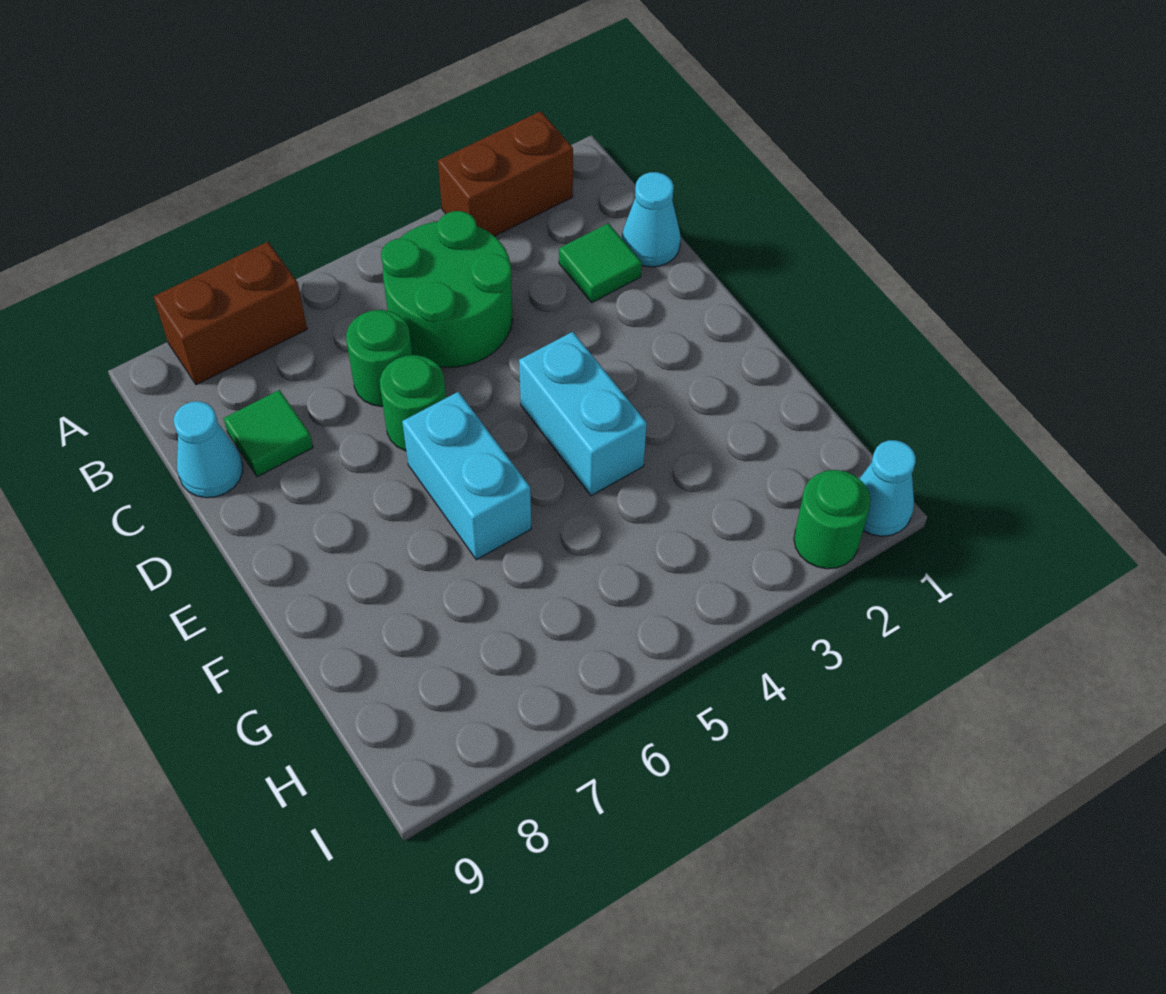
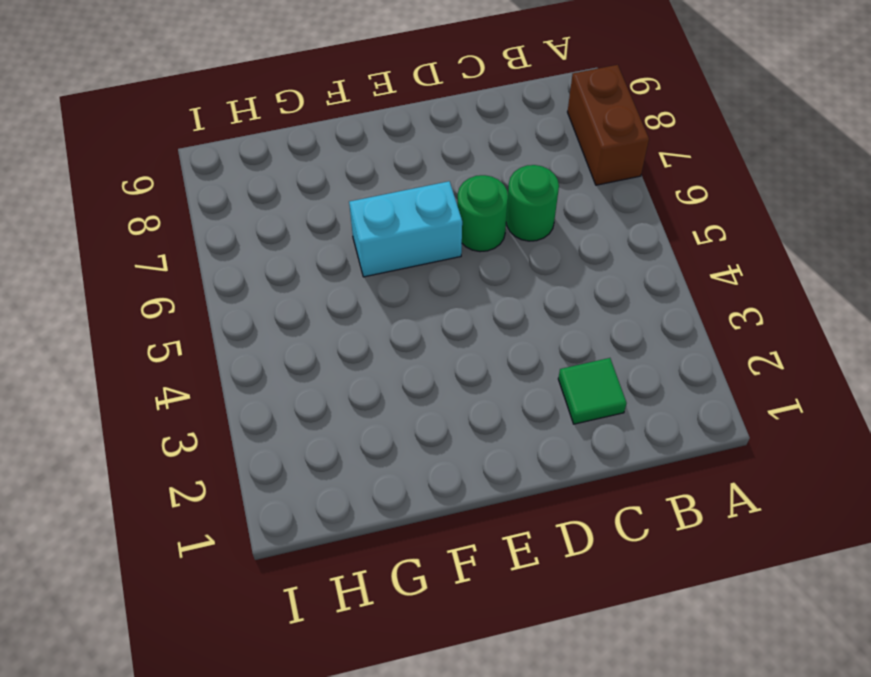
none -> brown 1x2 brick [438,111,573,236]
none -> green 2x2 round brick [381,211,513,367]
none -> cyan 1x1 cone [622,172,681,267]

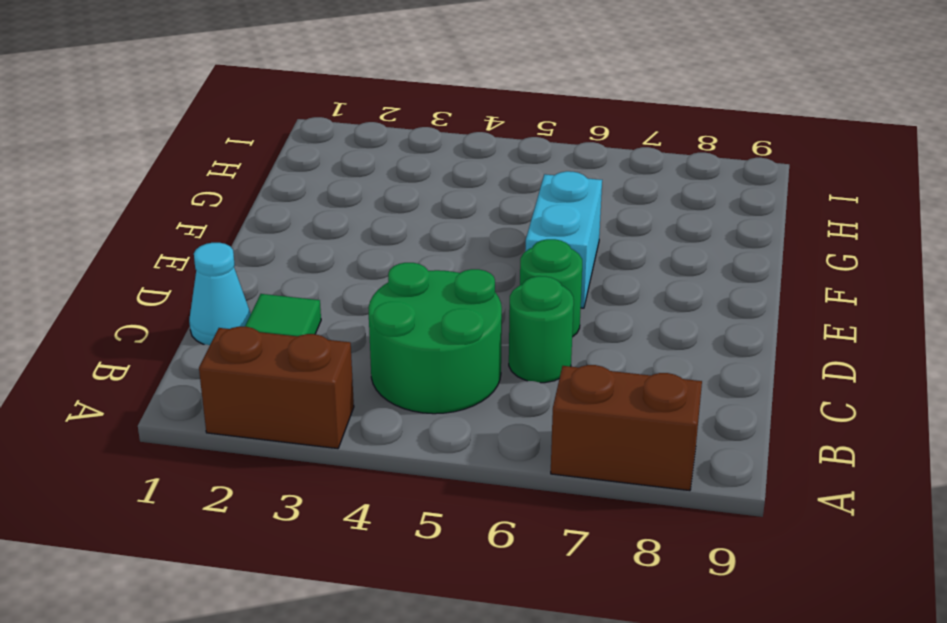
none -> green 1x1 tile [223,390,313,477]
none -> cyan 1x1 cone [174,401,243,498]
none -> cyan 1x2 brick [519,332,647,496]

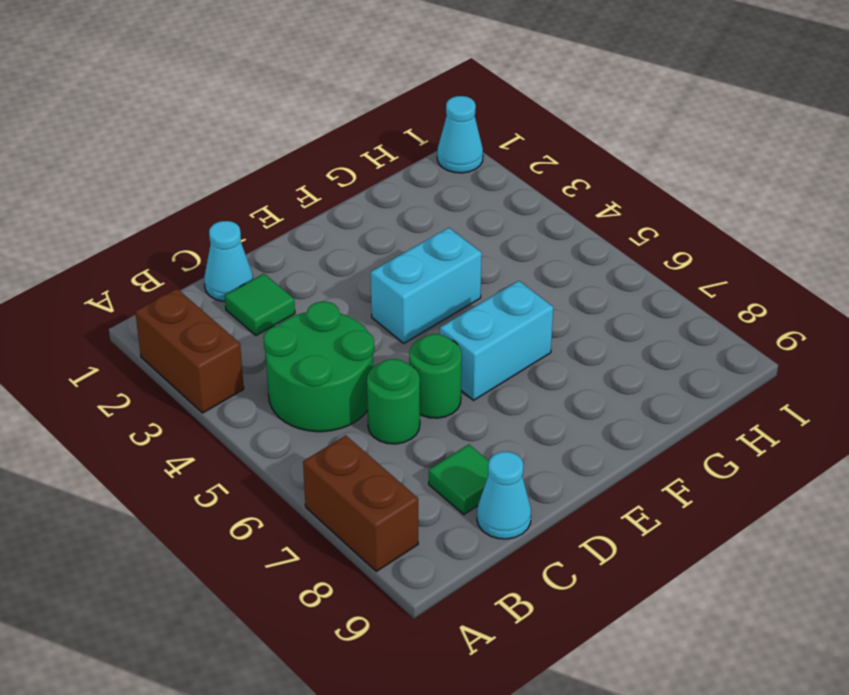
none -> green 1x1 round brick [794,470,871,569]

